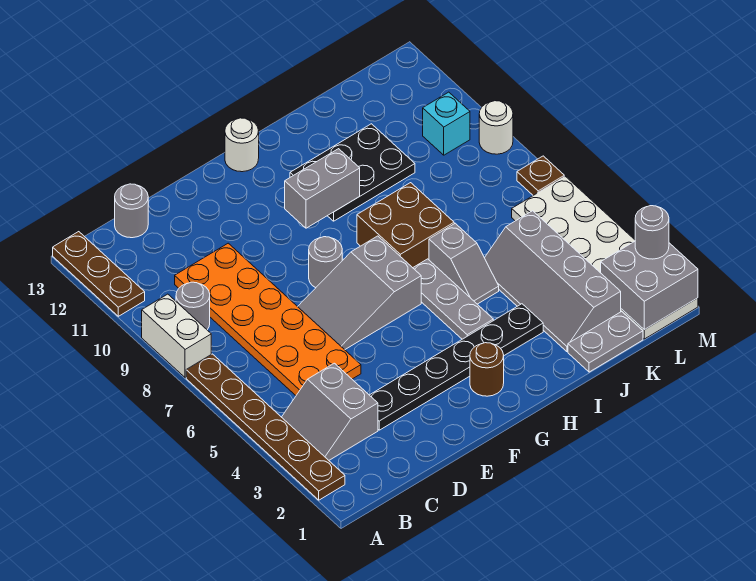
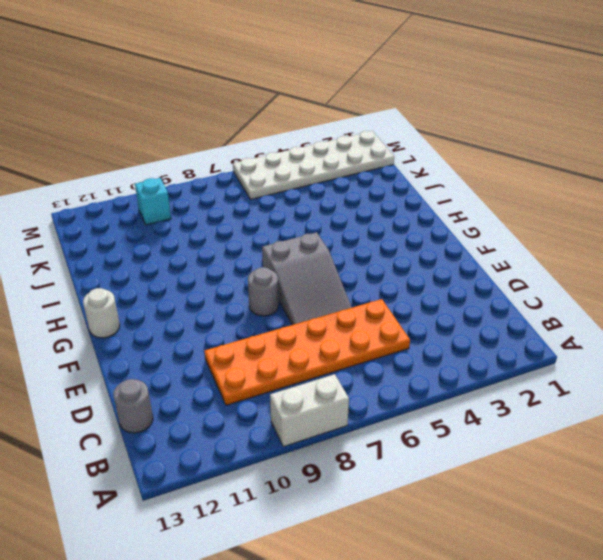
none -> brown 1x6 plate [186,354,345,500]
none -> brown 1x3 plate [53,232,145,316]
none -> grey 2x2 slope [282,363,378,460]

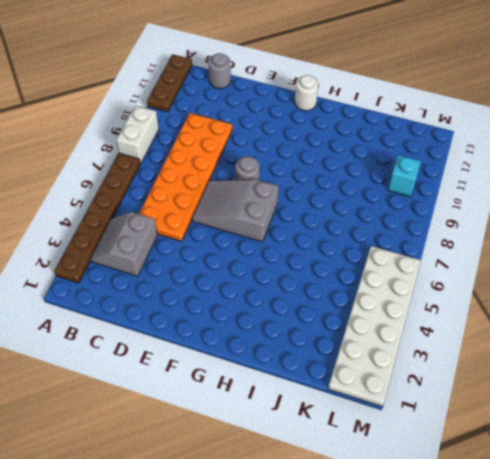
none -> grey 1x1 round brick [176,282,210,330]
none -> black 1x6 plate [370,304,543,430]
none -> brown 1x1 round brick [470,343,504,396]

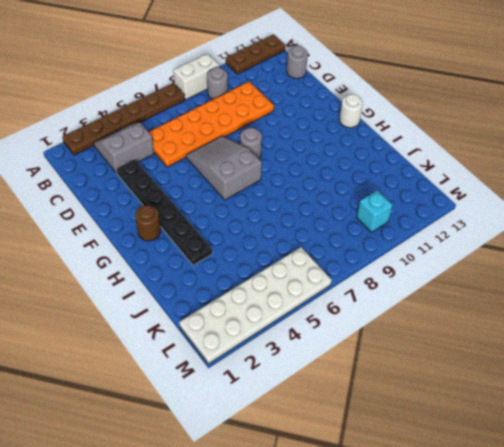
none -> grey 1x3 plate [413,259,493,339]
none -> brown 2x2 brick [357,183,454,268]
none -> black 2x3 plate [290,124,415,221]

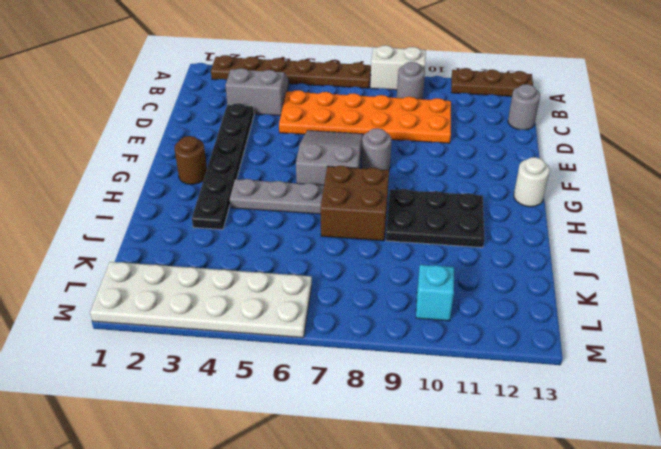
black 2x3 plate [386,189,485,248] -> black 2x3 plate turned to [290,124,415,221]
none -> grey 1x2 slope [429,223,499,304]
none -> grey 1x2 plate [568,312,643,372]
none -> grey 2x4 slope [485,211,621,352]

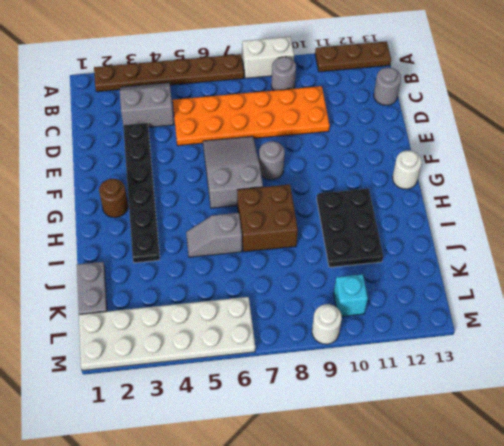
none -> grey 1x3 plate [413,259,493,339]
none -> grey 2x4 slope [485,211,621,352]
none -> brown 1x1 plate [517,156,564,195]

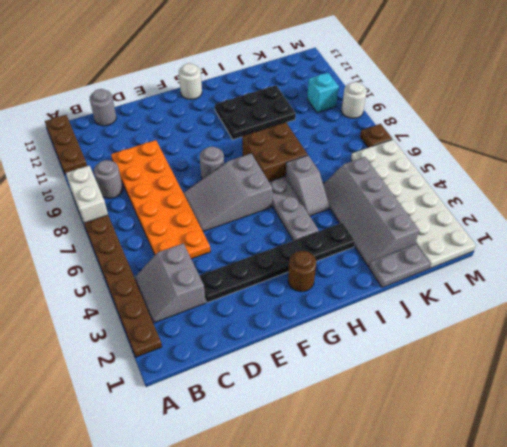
none -> grey 1x2 brick [285,149,360,228]
none -> grey 2x2 brick [601,241,698,330]
none -> grey 1x1 round brick [635,206,669,259]

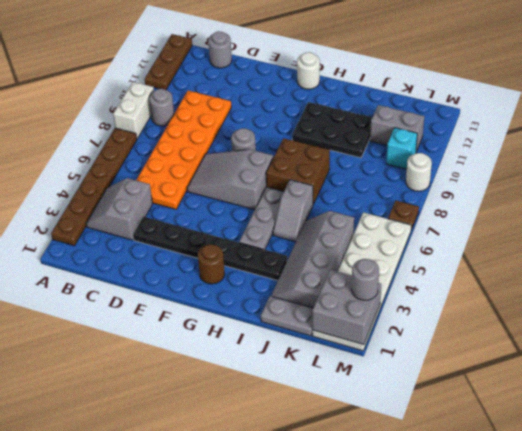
grey 1x2 brick [370,105,424,151] -> grey 1x2 brick moved to [285,149,360,228]

